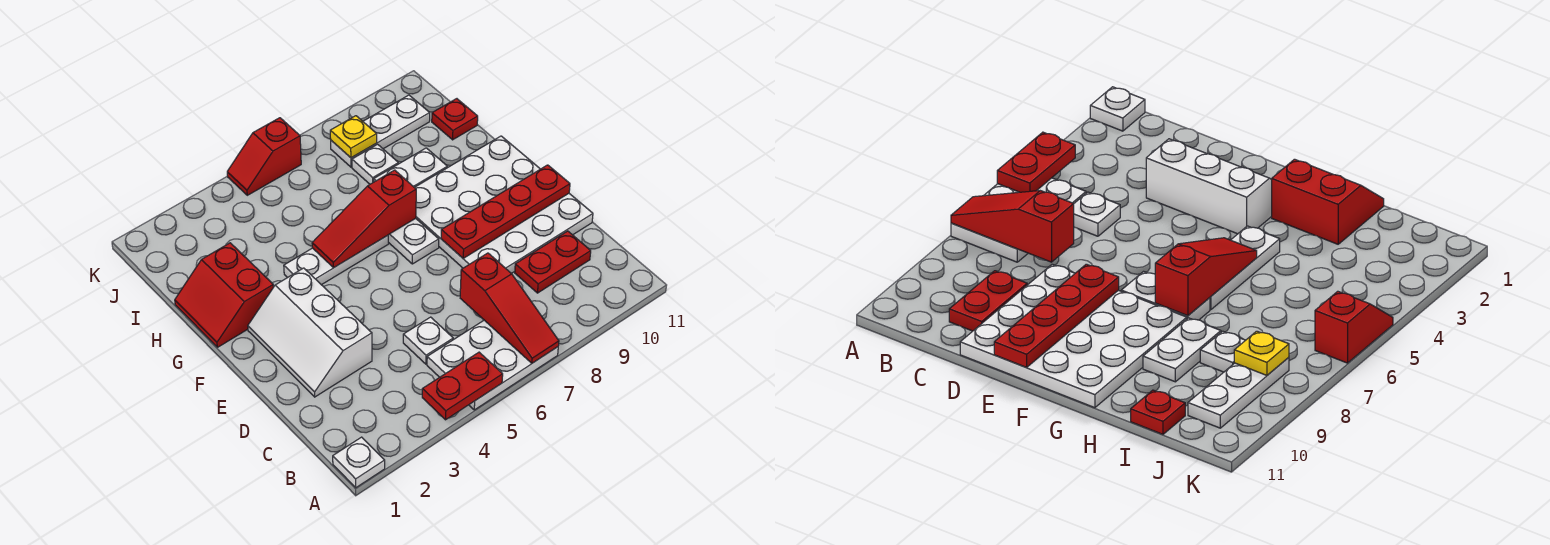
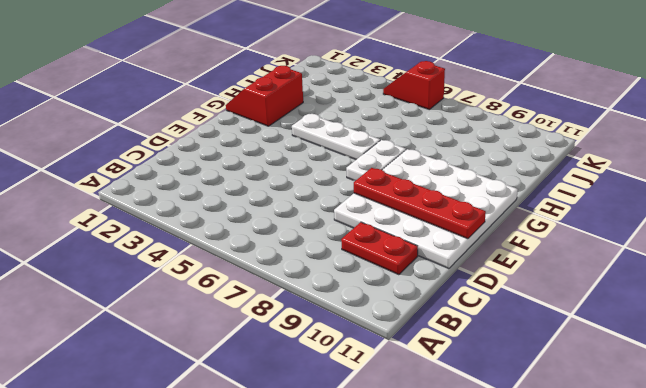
none -> white 1x1 plate [333,437,385,488]
none -> white 2x3 plate [427,320,558,410]
none -> white 1x1 plate [403,317,453,364]

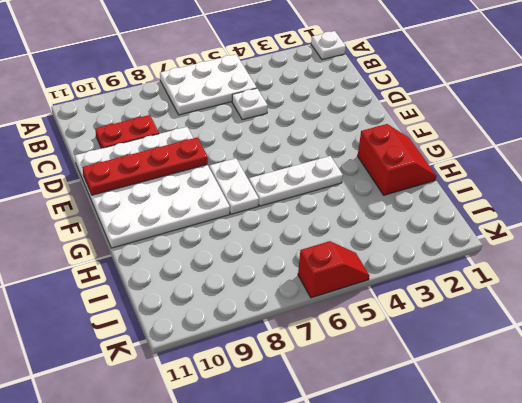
none -> white 2x3 slope [248,268,372,397]
none -> white 1x2 plate [374,148,447,187]
none -> white 1x1 plate [352,144,398,184]

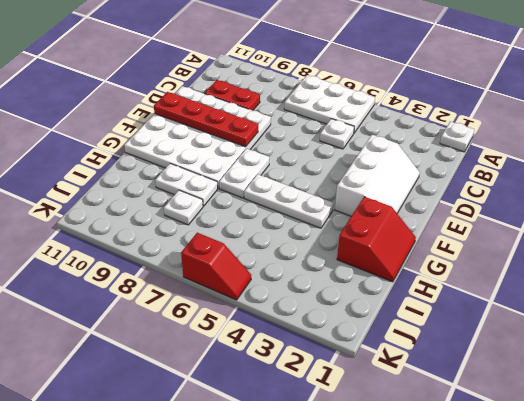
none -> red 1x1 plate [432,99,478,140]
none -> white 1x3 plate [331,95,430,167]
none -> red 1x2 plate [422,352,503,420]

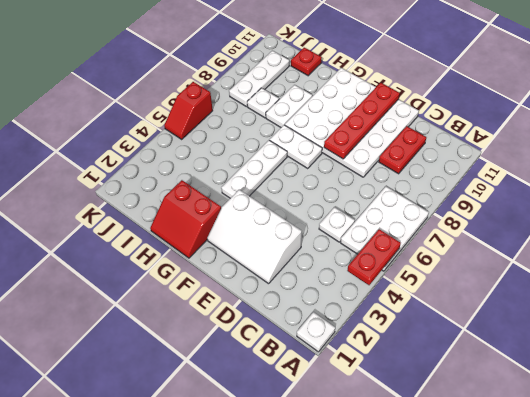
none -> red 1x3 slope [460,253,559,363]
none -> red 1x3 slope [312,170,416,268]
none -> yellow 1x1 plate [330,116,377,158]

